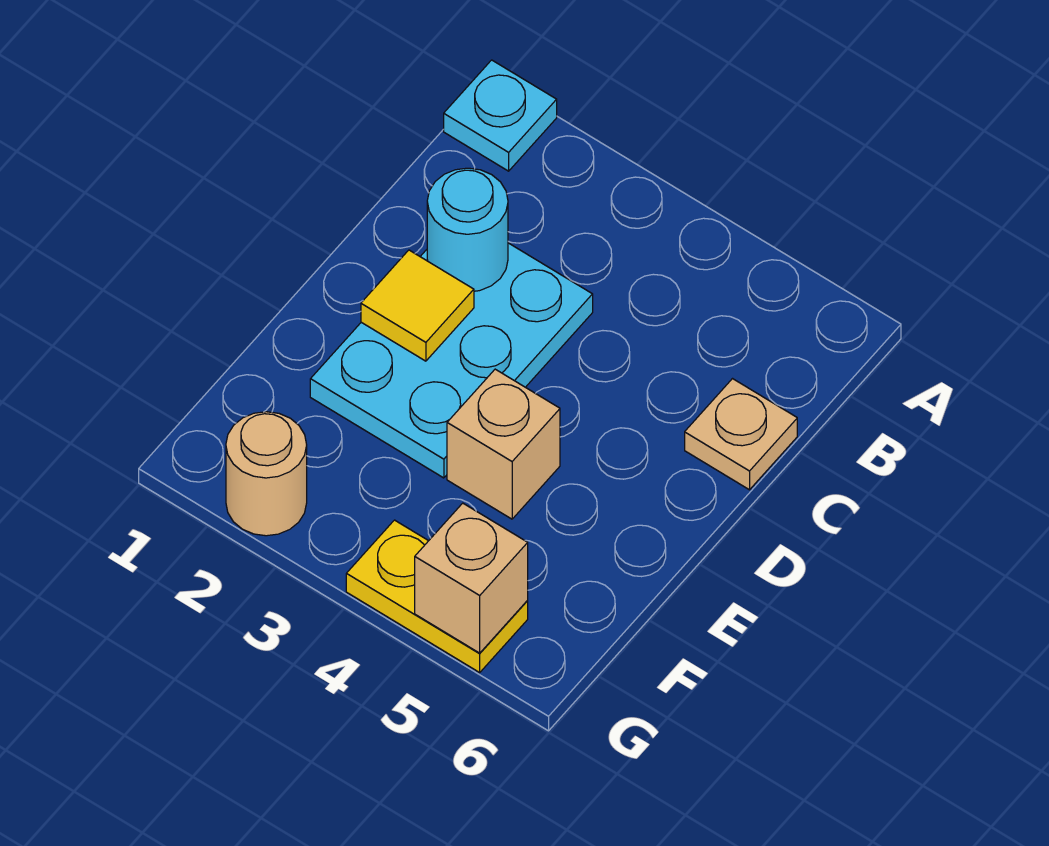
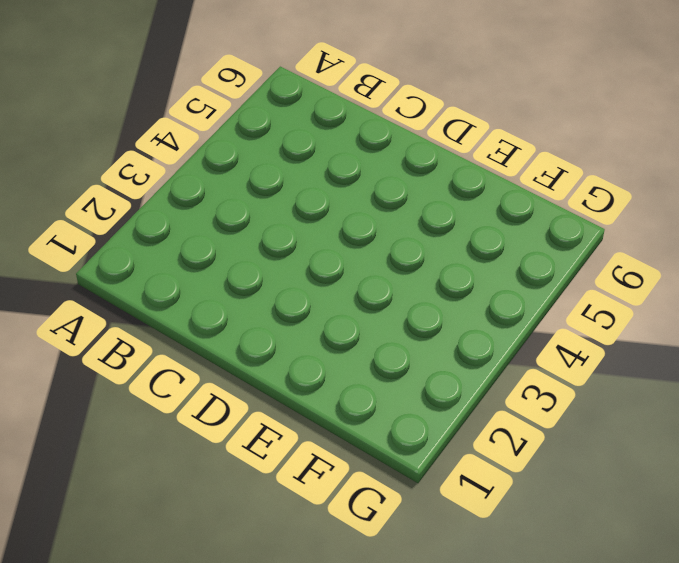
none -> cyan 1x1 plate [444,60,557,171]
none -> cyan 2x3 plate [310,243,593,478]

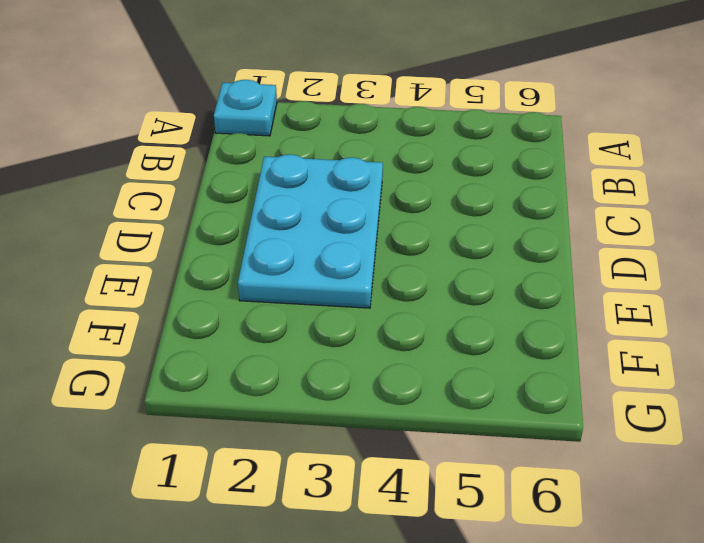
none -> tan 1x1 plate [685,379,797,490]
none -> tan 1x1 brick [447,369,560,519]

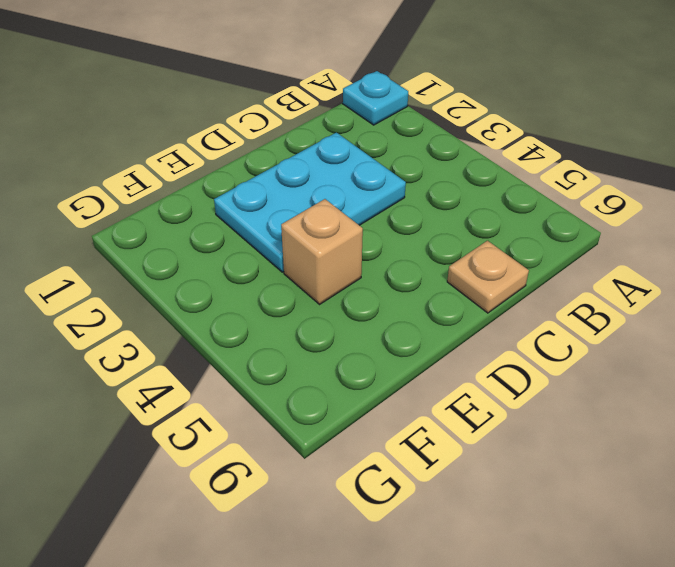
none -> tan 1x1 round brick [226,412,307,536]
none -> yellow 1x2 plate [346,520,528,672]

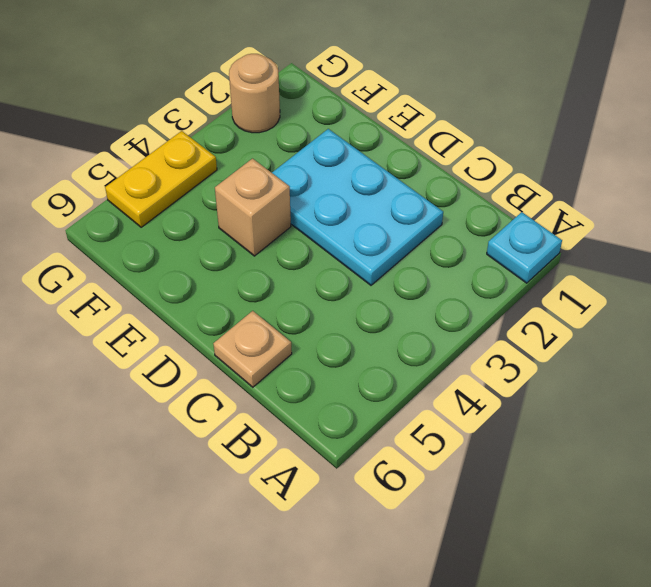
none -> cyan 1x1 round brick [427,168,508,291]
none -> yellow 1x1 tile [361,250,474,361]

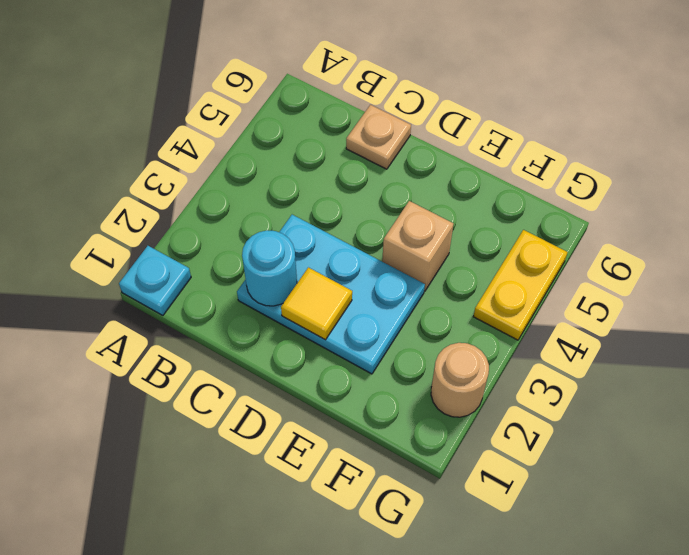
none -> tan 1x1 brick [415,503,528,653]

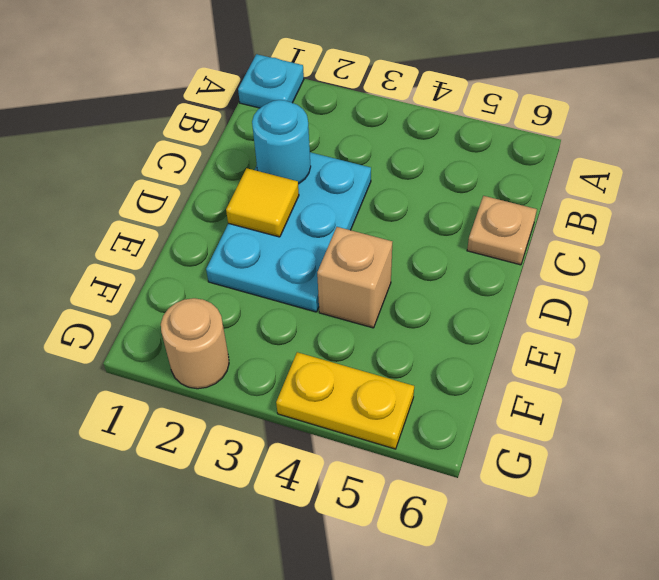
none -> tan 1x1 brick [415,503,528,653]

